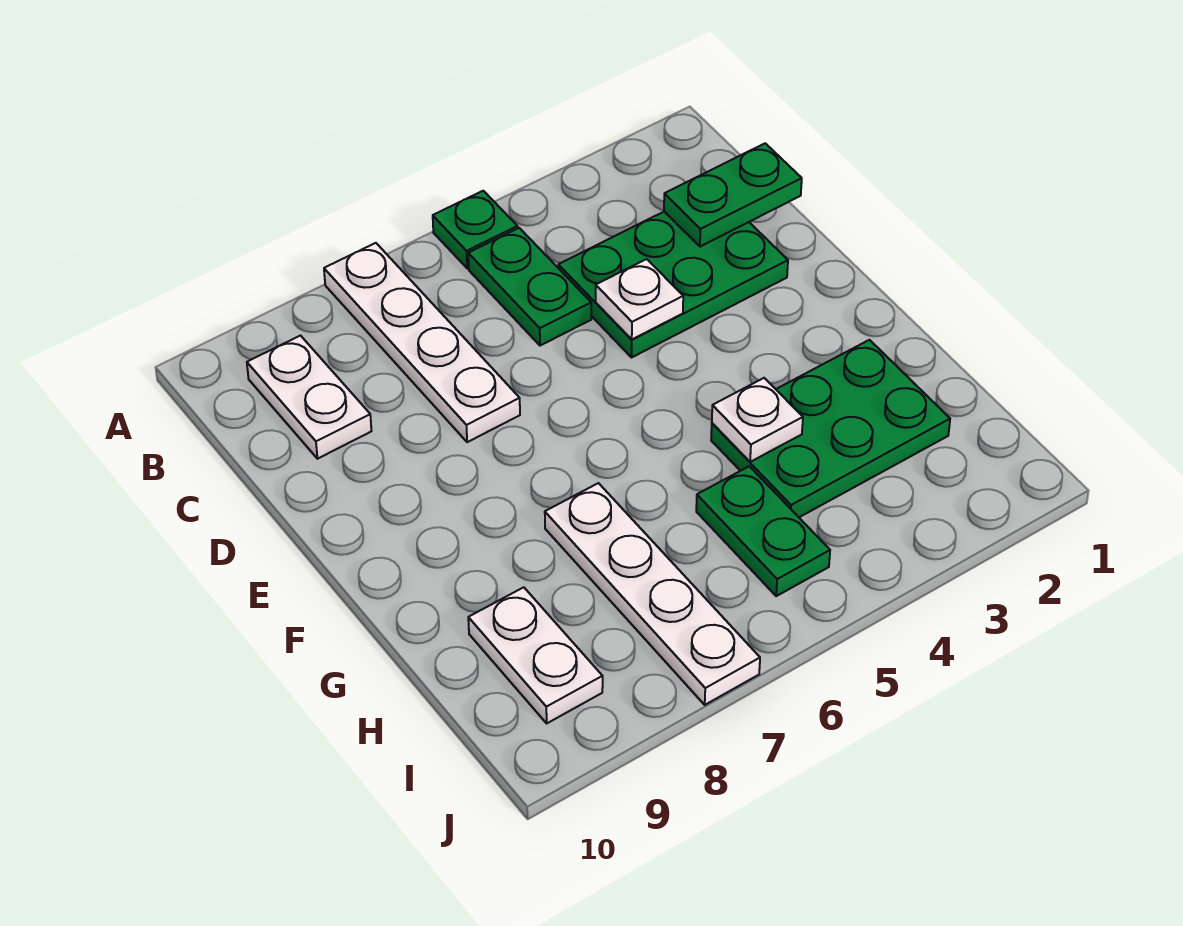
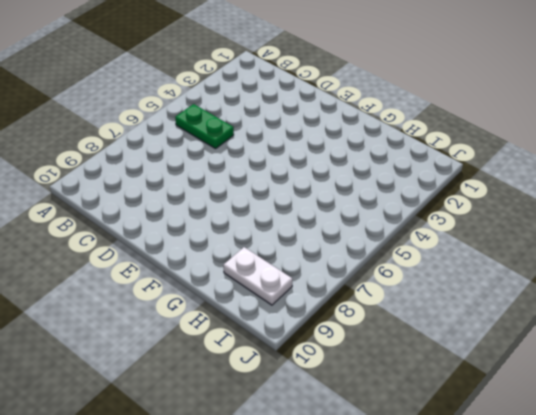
none -> green 1x1 plate [433,191,518,268]
none -> white 1x4 plate [324,243,520,442]
none -> white 1x2 plate [247,336,371,459]

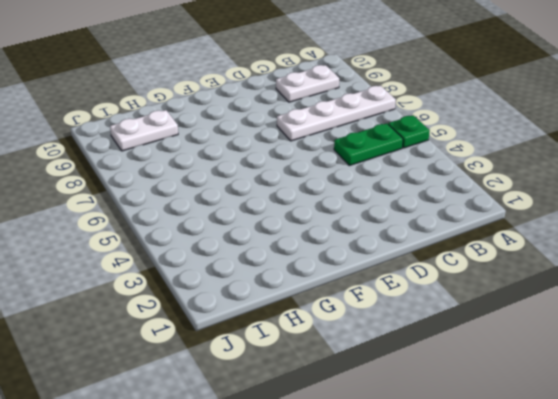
none -> green 2x3 plate [558,212,788,357]
none -> green 2x3 plate [711,340,950,517]
none -> white 1x4 plate [545,483,760,705]

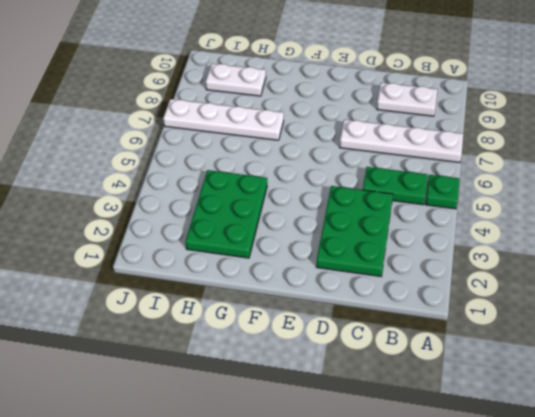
none -> green 1x2 plate [696,466,830,596]
none -> green 1x2 plate [664,143,802,247]
none -> white 1x1 plate [596,259,683,339]

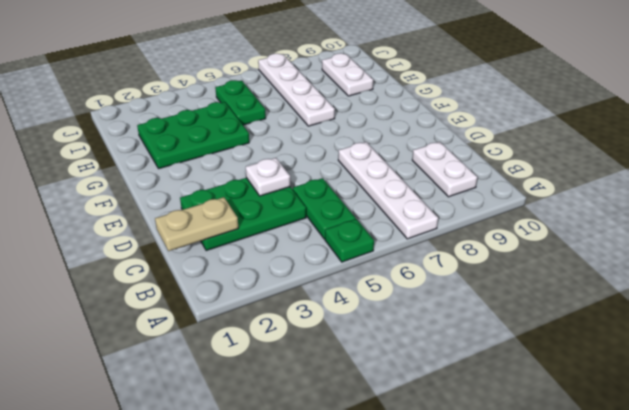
tan 1x2 plate [155,197,238,251] -> green 1x2 plate [664,143,802,247]
none -> white 1x1 plate [712,378,803,462]

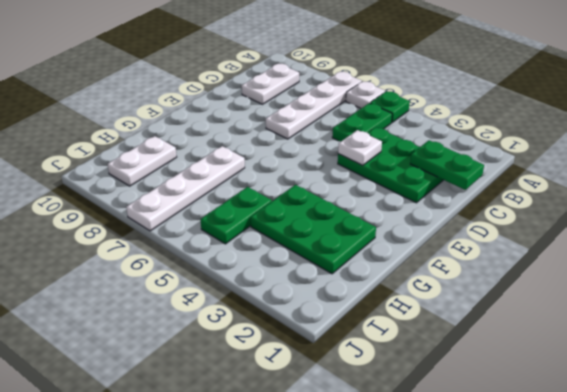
white 1x1 plate [346,81,385,108] -> white 1x1 plate moved to [712,378,803,462]

